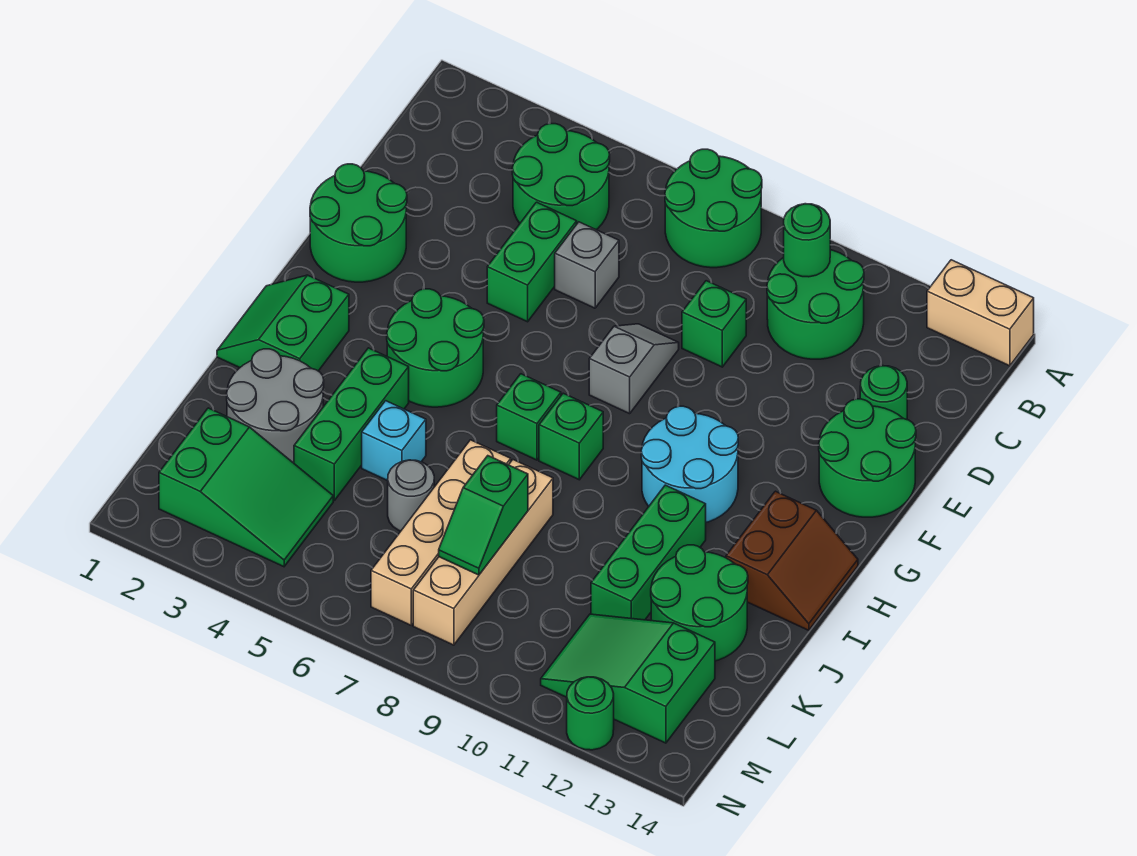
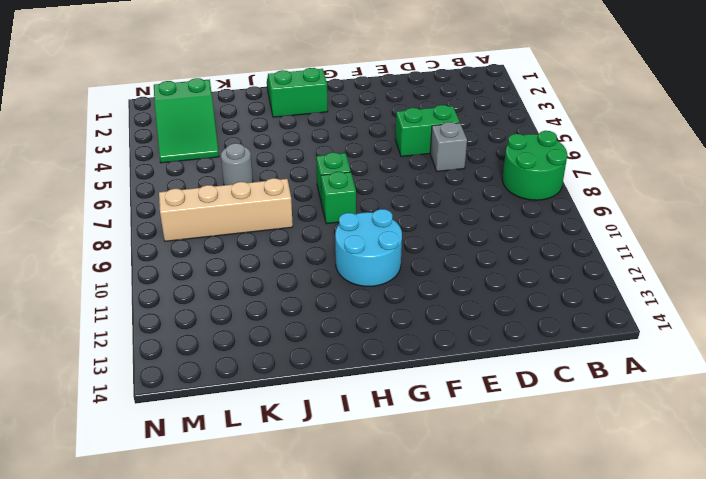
none -> tan 1x2 brick [927,260,1034,366]
none -> green 2x2 round brick [512,124,610,230]
none -> green 2x2 round brick [767,250,864,359]
none -> green 1x1 brick [682,281,746,367]

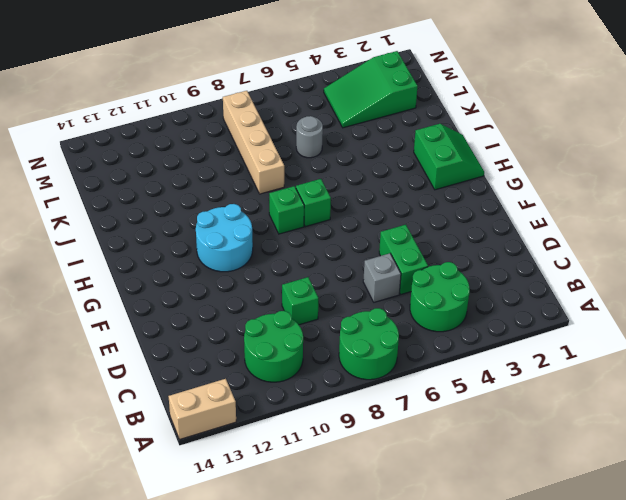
none -> green 1x1 round brick [860,366,907,420]
none -> green 2x2 round brick [310,164,407,282]
none -> grey 1x2 slope [589,324,679,414]
none -> green 2x2 round brick [819,399,916,517]

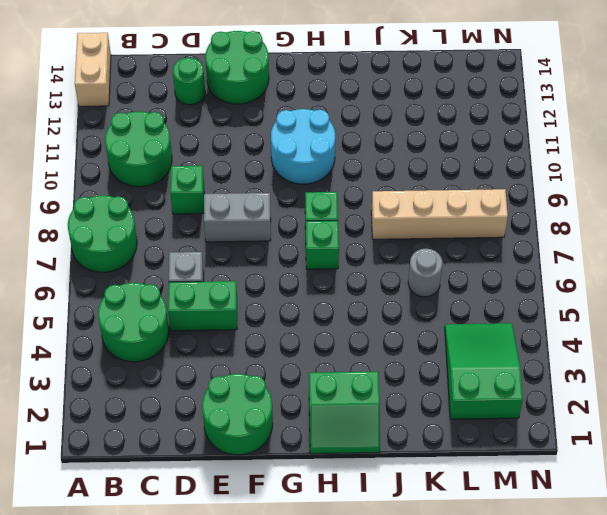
grey 1x2 brick [204,193,271,242] -> grey 1x2 slope [589,324,679,414]
none -> green 2x2 round brick [387,289,484,407]
none -> brown 2x2 slope [726,491,858,630]
none -> green 1x3 brick [294,348,409,500]
none -> green 1x3 brick [591,485,706,620]

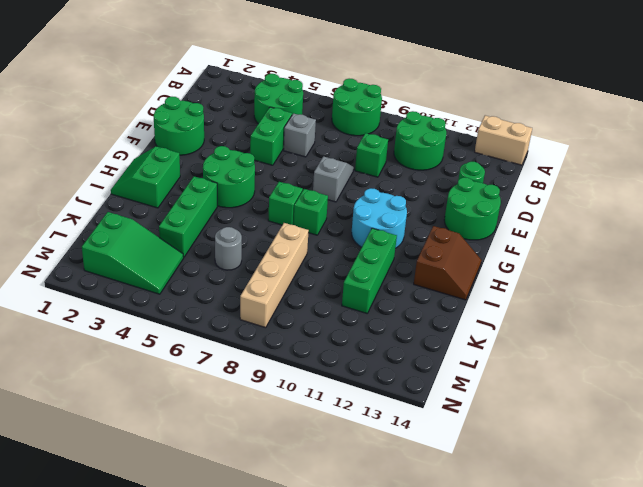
none -> grey 2x2 round brick [227,349,324,463]
none -> cyan 1x1 brick [362,401,426,481]
none -> tan 1x4 brick [371,440,511,625]
none -> green 2x2 round brick [651,545,748,661]

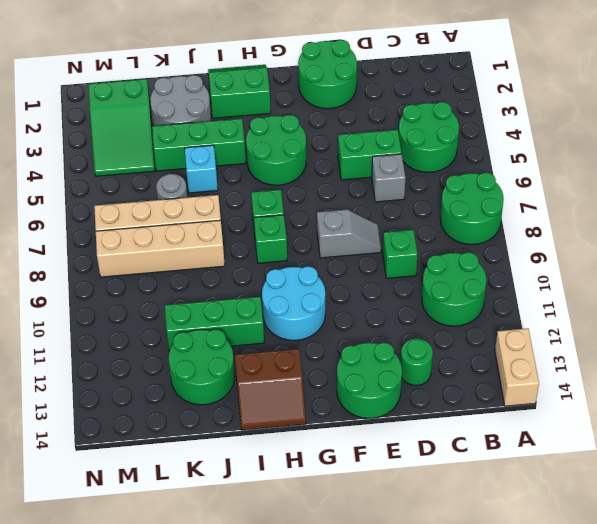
none -> green 2x3 slope [541,614,715,743]
none -> green 1x1 round brick [567,677,614,750]
none -> green 1x1 round brick [784,204,830,277]
none -> green 1x2 slope [439,456,528,575]

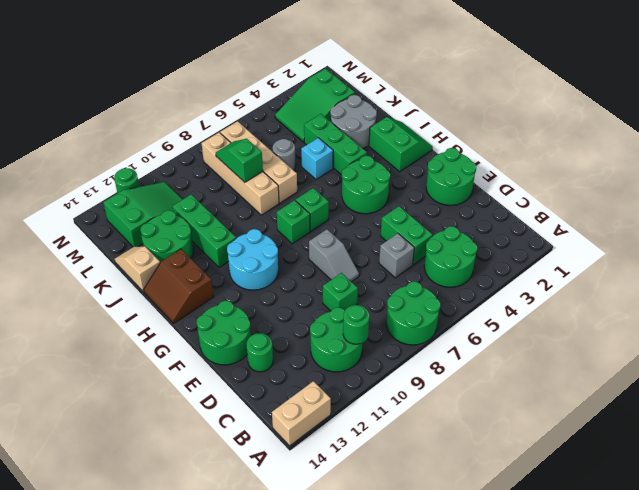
tan 1x2 slope [115,246,160,292] -> none

